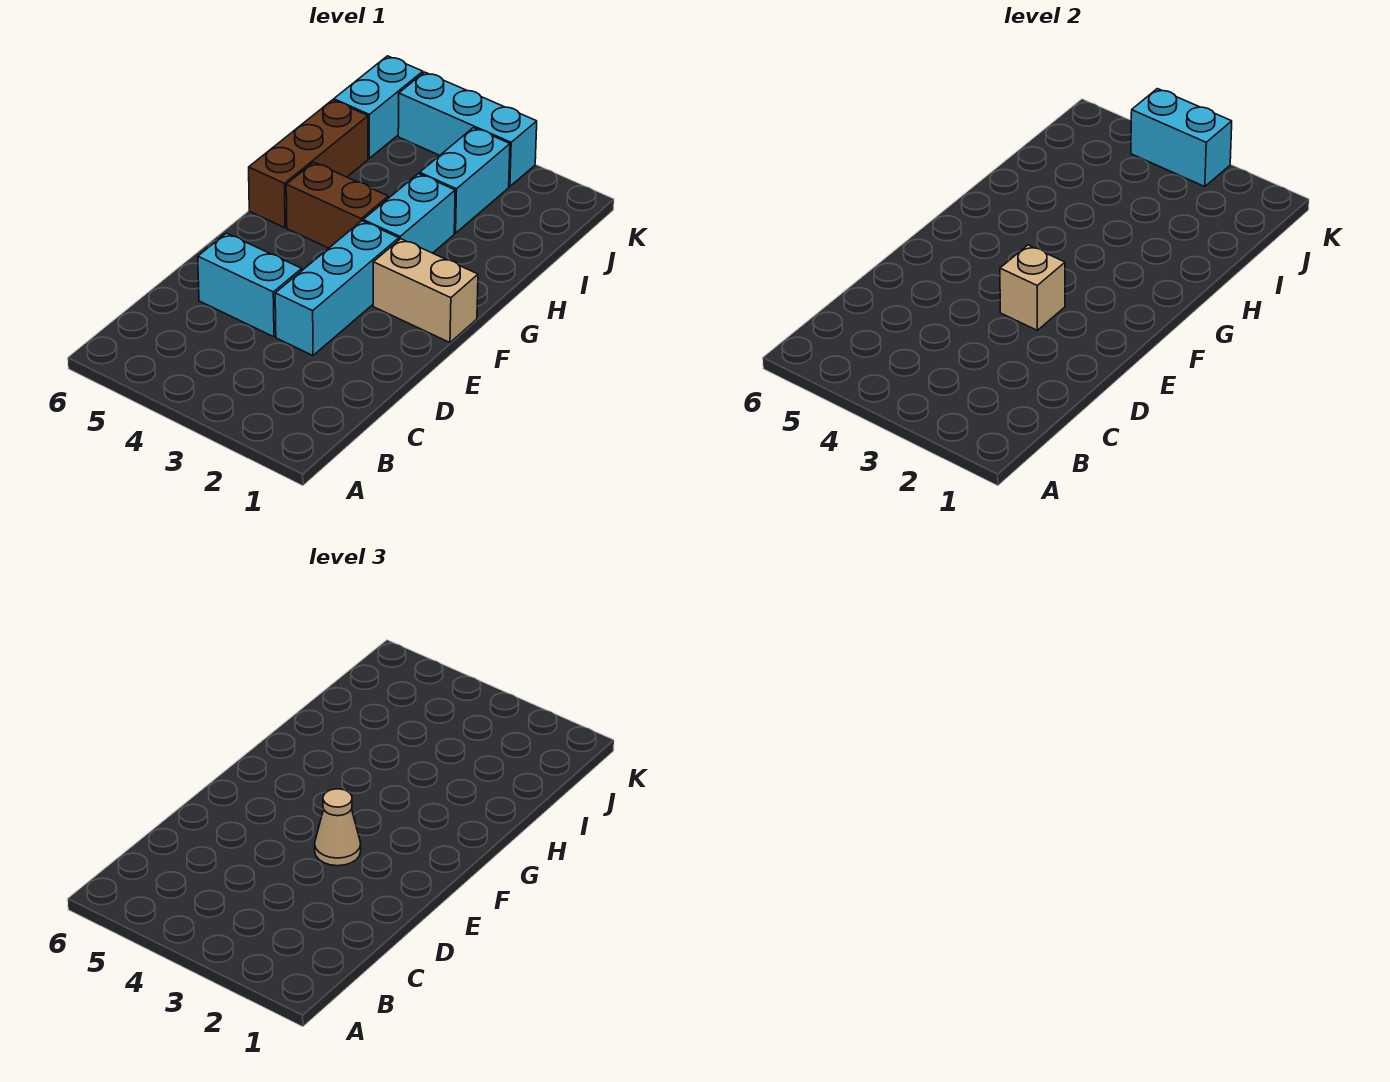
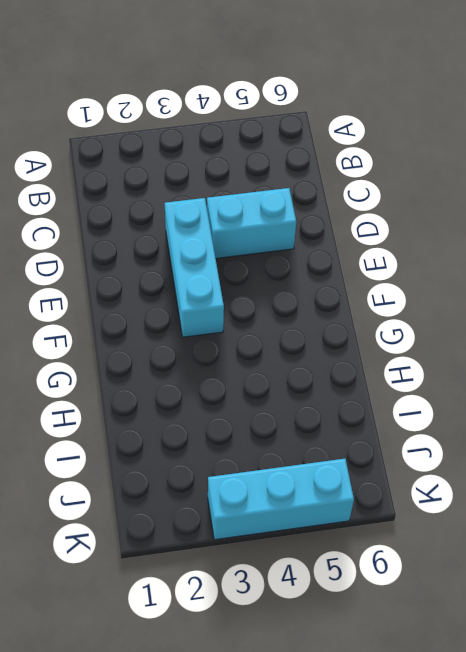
none -> tan 1x2 brick [373,239,478,343]
none -> cyan 1x2 brick [363,174,455,253]
none -> brown 1x2 brick [286,162,388,248]

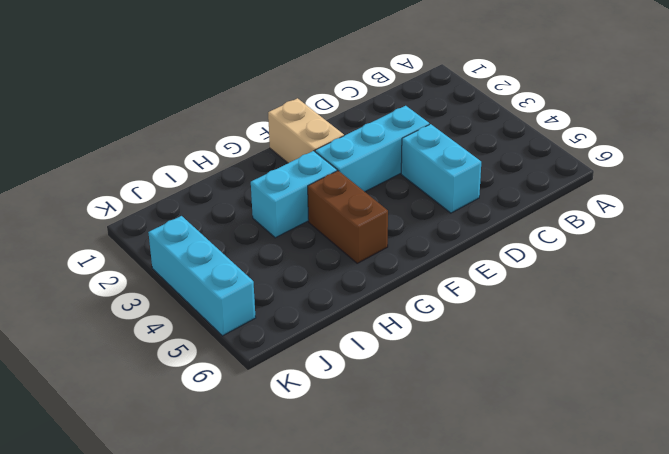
none -> brown 1x3 brick [249,100,368,228]
none -> cyan 1x2 brick [420,128,510,233]
none -> cyan 1x2 brick [334,56,423,158]

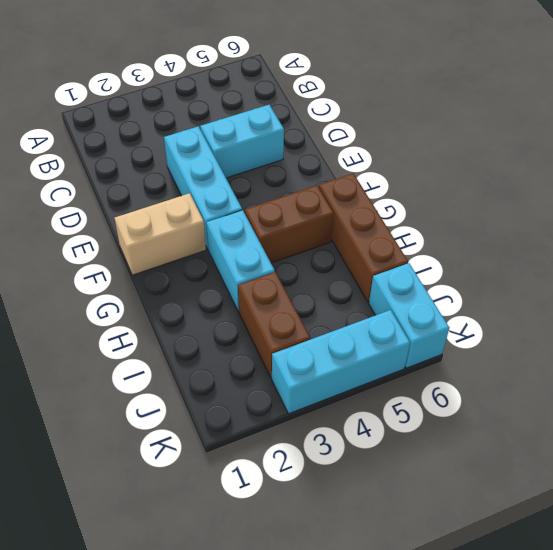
brown 1x2 brick [238,272,310,378] -> cyan 1x2 brick [420,128,510,233]
none -> tan 1x1 brick [1000,245,1065,330]
none -> cyan 1x2 brick [1131,89,1232,187]
none -> tan 1x1 cone [315,789,361,866]

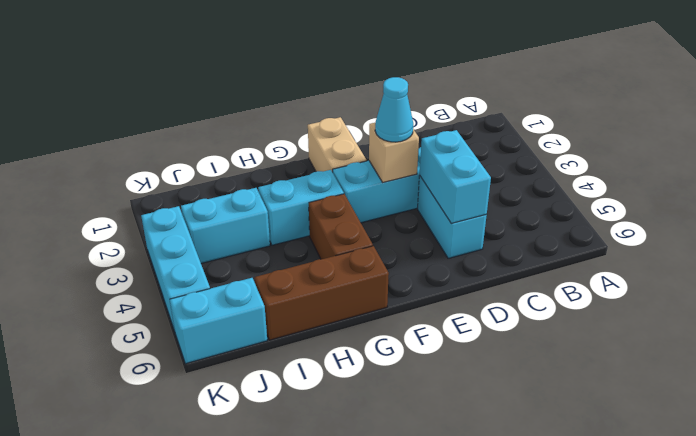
cyan 1x2 brick [420,130,491,224] -> cyan 1x2 brick moved to [1131,89,1232,187]
cyan 1x1 cone [375,77,413,142] -> tan 1x1 cone [315,789,361,866]

